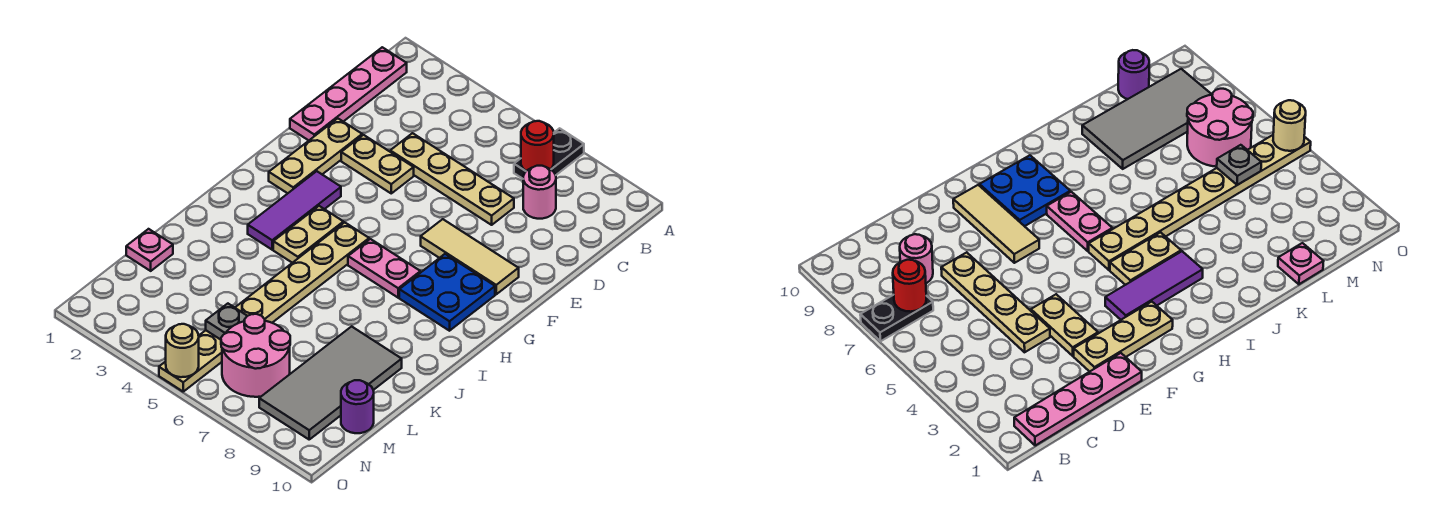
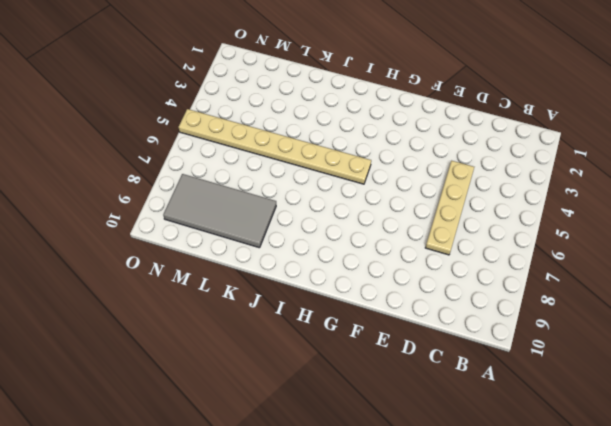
none -> black 1x2 plate [514,128,584,179]
none -> pink 1x4 plate [290,47,407,140]
none -> pink 1x1 round brick [523,166,556,219]

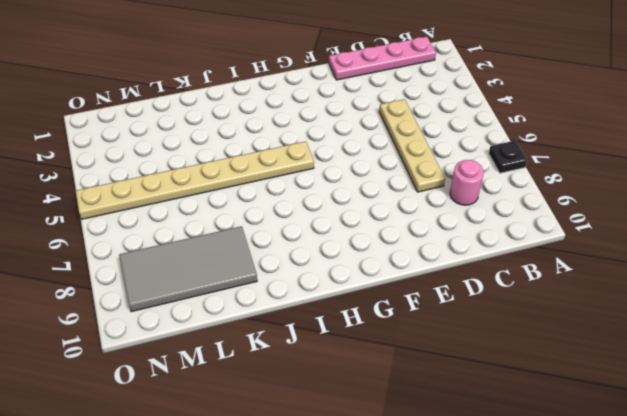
black 1x1 plate [489,141,527,173] -> black 1x2 plate [514,128,584,179]
none -> tan 1x3 plate [269,118,362,193]
none -> tan 1x2 plate [341,135,414,193]
none -> tan 1x3 tile [421,219,519,294]

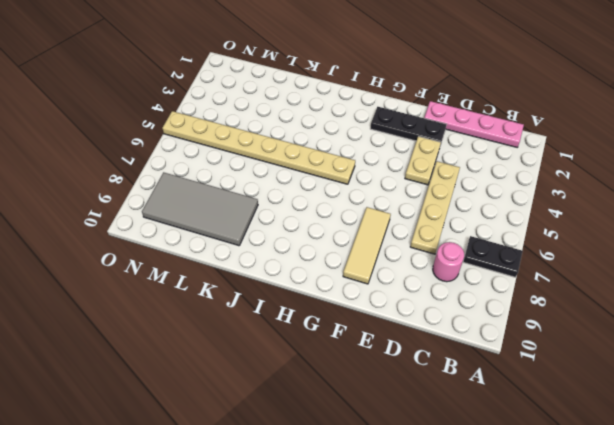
black 1x3 plate [370,107,447,142] -> tan 1x3 plate [269,118,362,193]
none -> purple 1x3 tile [248,171,341,250]
none -> blue 2x2 plate [399,254,495,331]
none -> tan 1x2 plate [273,206,343,263]

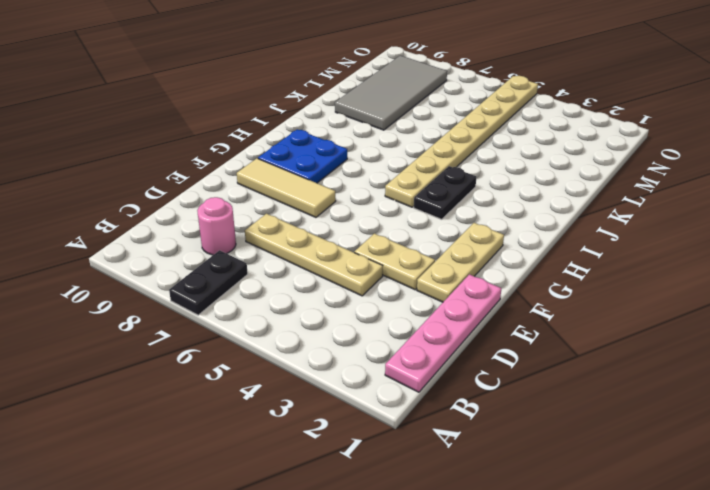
black 1x2 plate [414,166,476,219] -> tan 1x2 plate [273,206,343,263]
none -> purple 1x3 tile [248,171,341,250]
none -> pink 1x2 plate [348,239,420,298]
none -> pink 1x1 plate [126,229,173,271]

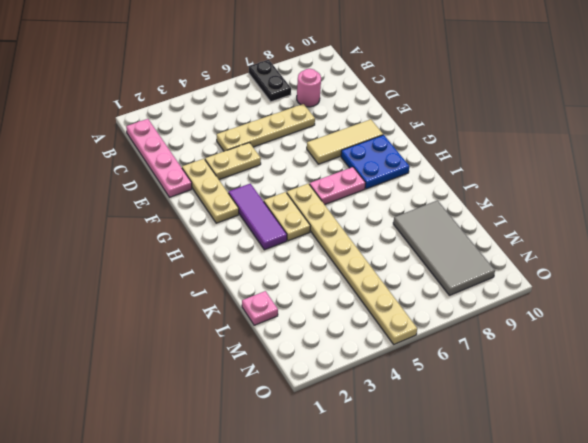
none -> pink 2x2 round brick [221,314,290,397]
none -> purple 1x1 round brick [341,380,374,433]
none -> red 1x1 round brick [521,121,554,171]

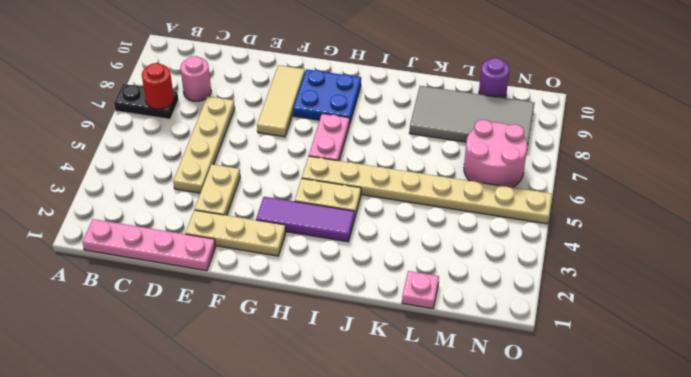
none -> grey 1x1 plate [206,304,247,340]
none -> tan 1x1 round brick [166,324,199,377]

